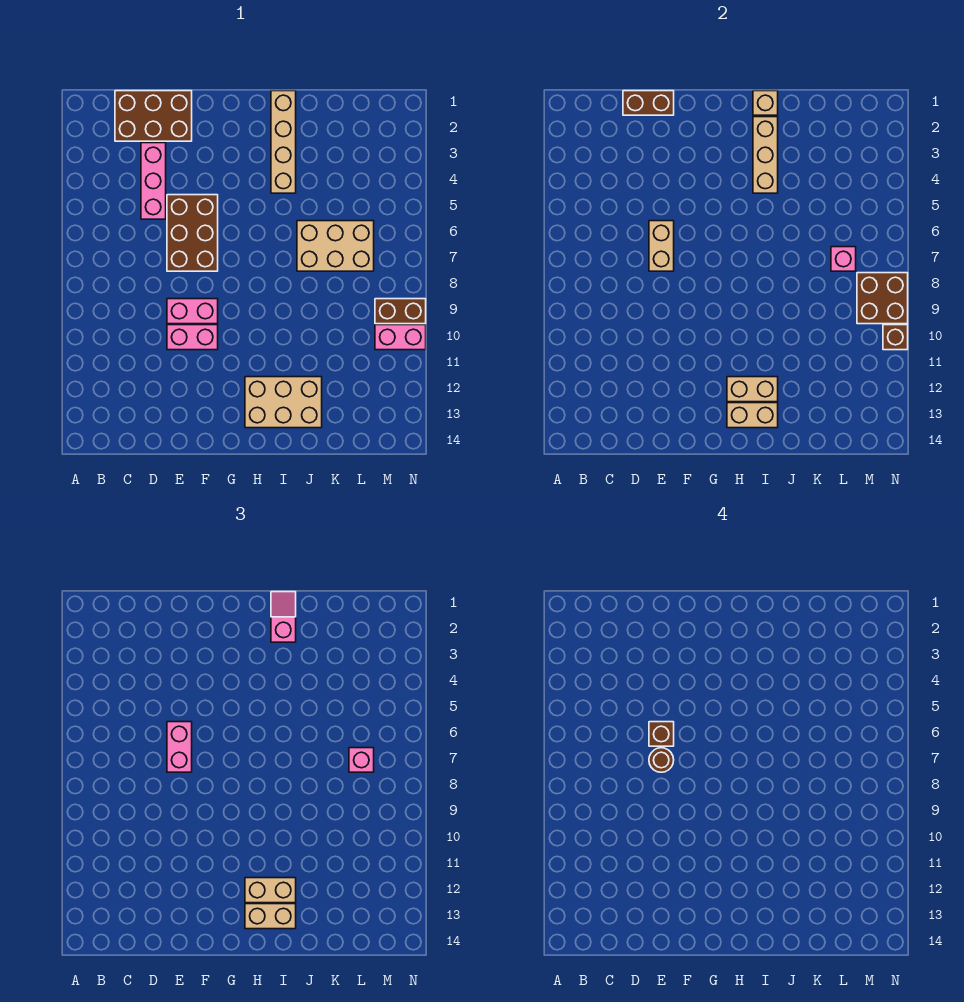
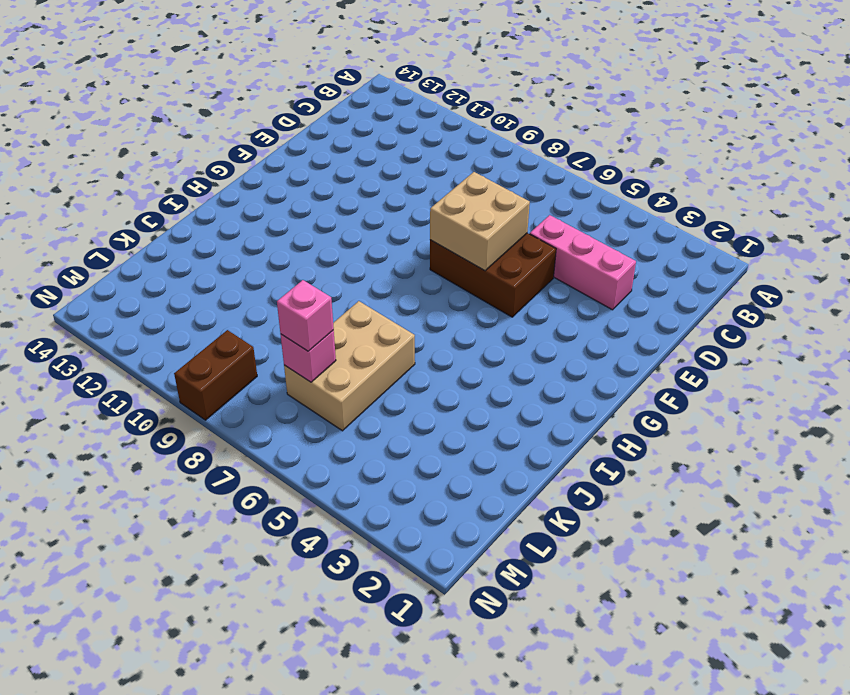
tan 2x2 brick [430,172,530,271] -> tan 1x2 brick [649,221,674,271]
none -> brown 2x3 brick [115,91,192,141]
none -> pink 1x2 brick [167,299,218,324]
none -> pink 1x2 brick [167,325,218,350]

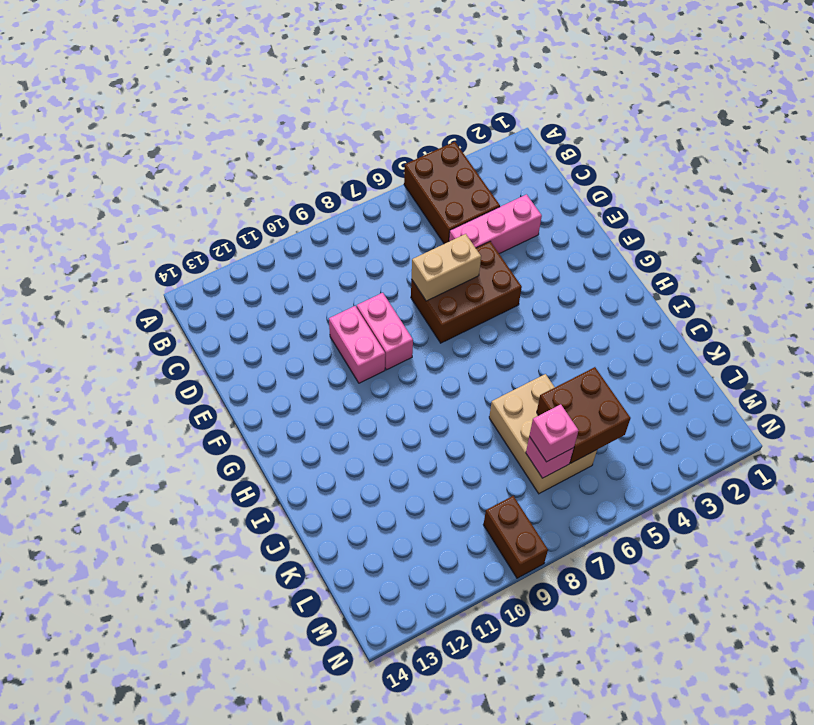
brown 2x3 brick [404,142,500,244] -> brown 2x3 brick moved to [115,91,192,141]
brown 2x2 brick [537,367,631,463] -> brown 2x2 brick moved to [857,273,908,324]
none -> tan 2x3 brick [245,377,322,428]
none -> tan 1x4 brick [271,91,296,193]
none -> pink 1x2 brick [375,325,426,350]

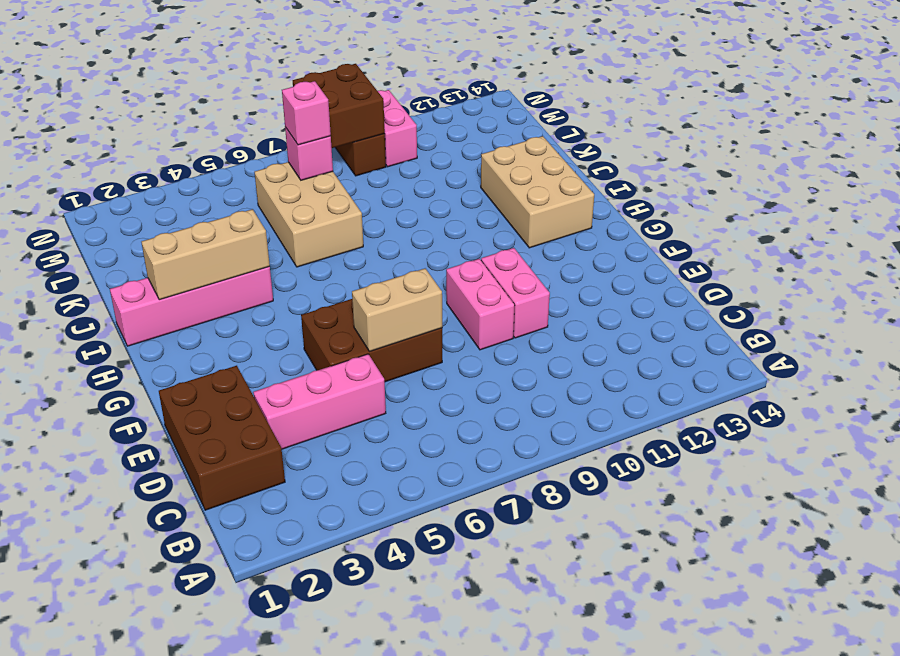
pink 1x4 brick [110,267,273,346] -> tan 1x4 brick [271,91,296,193]
none -> brown 1x2 brick [623,91,674,115]
none -> tan 1x2 brick [727,377,778,402]
none -> tan 1x2 brick [727,403,778,428]

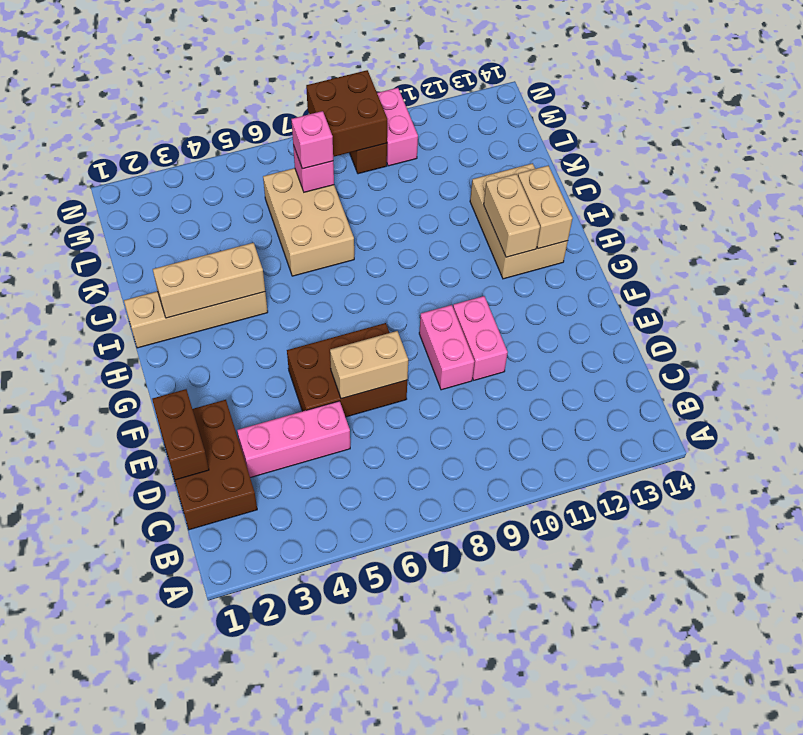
none -> tan 1x1 brick [753,91,778,115]
none -> brown 1x1 brick [883,325,908,350]
none -> pink 1x2 brick [167,722,192,772]

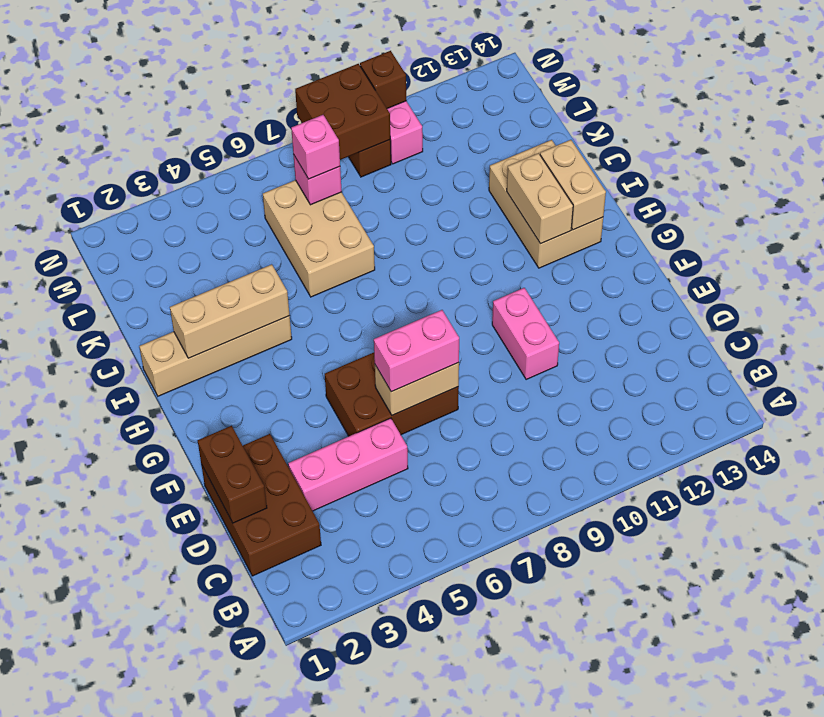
none -> pink 1x2 brick [167,299,218,324]
none -> tan 1x1 brick [753,91,778,115]
none -> tan 1x2 brick [245,878,296,903]

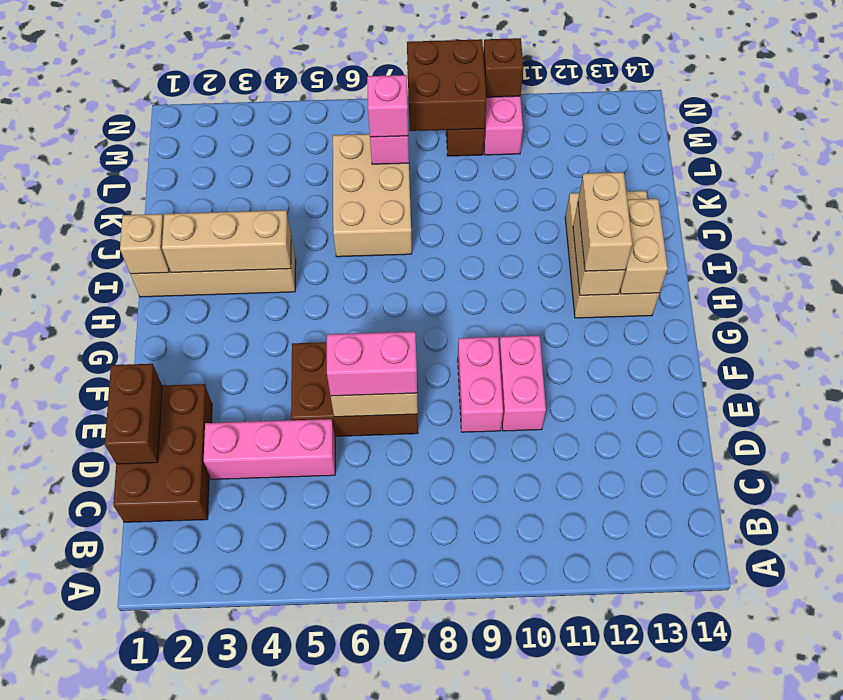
none -> tan 1x2 brick [245,904,296,929]
none -> pink 1x2 slope [271,592,296,642]
none -> brown 1x1 brick [649,722,674,746]

